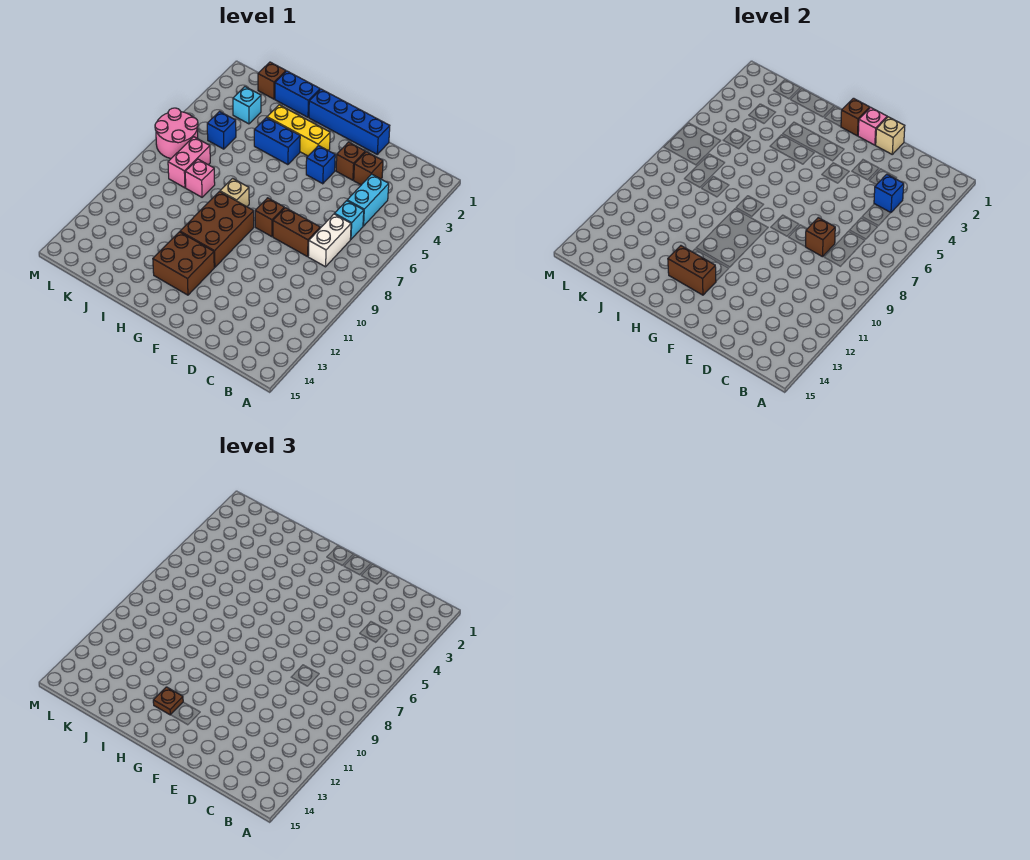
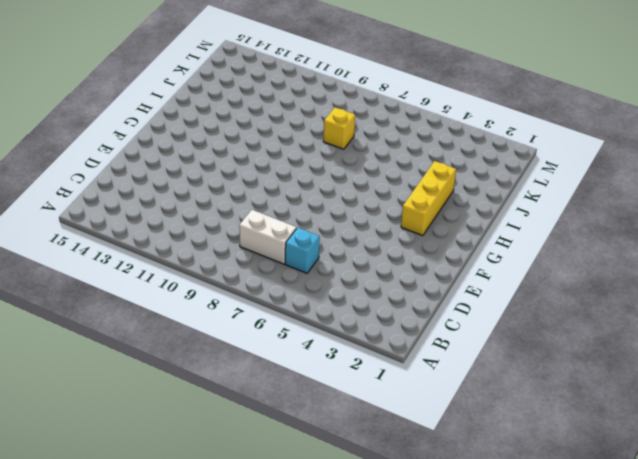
yellow 1x1 brick [323,107,355,149] -> pink 1x1 brick [185,159,215,197]
none -> cyan 1x2 brick [347,174,389,226]
none -> brown 1x1 brick [354,152,383,185]
none -> brown 1x2 brick [273,208,320,257]

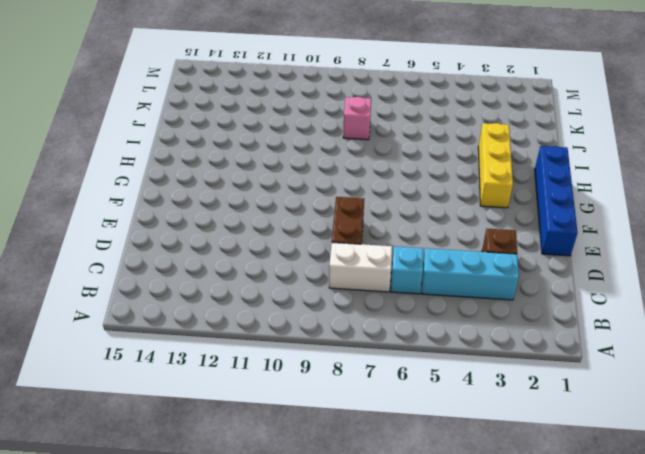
cyan 1x3 brick [422,248,519,300] -> cyan 1x2 brick [347,174,389,226]
none -> brown 1x1 brick [336,142,365,180]
none -> blue 1x1 brick [306,145,335,184]
none -> brown 1x1 brick [255,198,284,237]

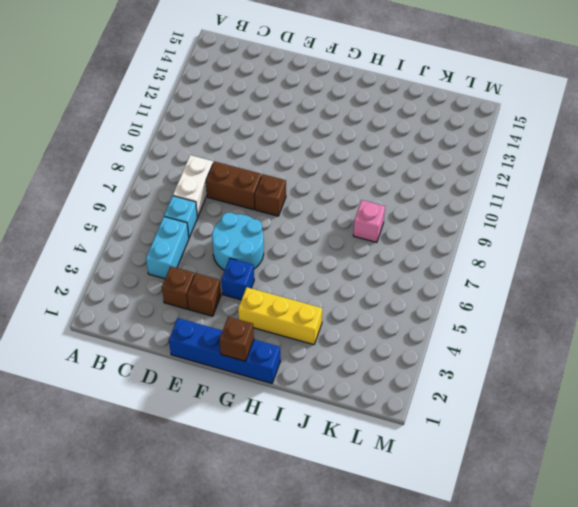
cyan 2x2 round brick [212,212,264,270] -> none
none -> brown 2x3 brick [180,192,254,267]
none -> brown 2x2 brick [153,232,214,295]
none -> blue 1x2 brick [254,117,300,165]

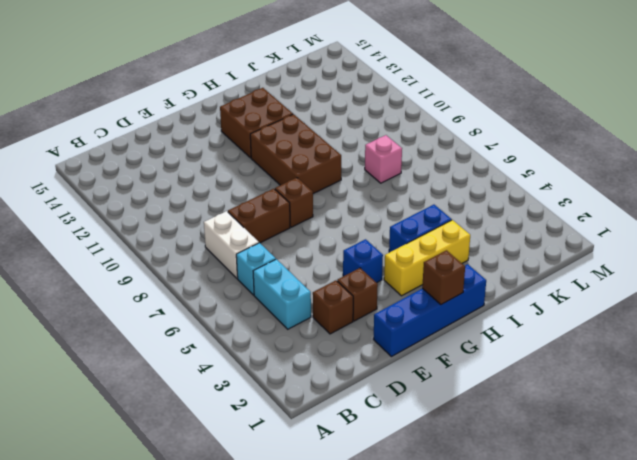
none -> tan 1x1 brick [220,178,249,207]
none -> blue 1x2 brick [275,71,320,117]
none -> brown 1x1 brick [258,62,286,99]

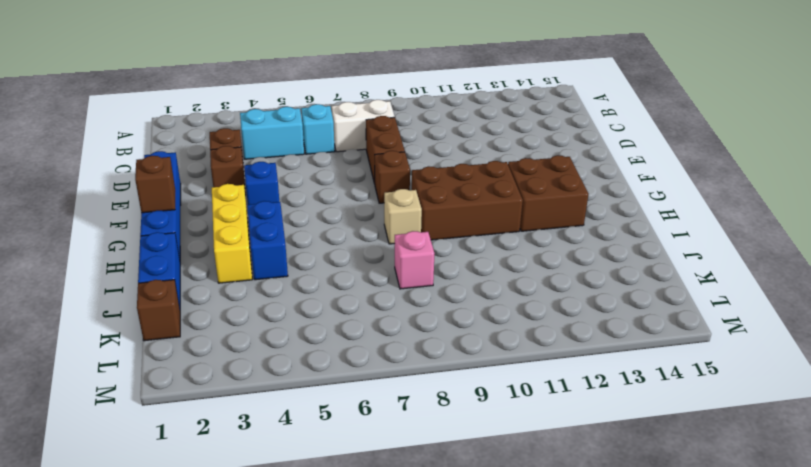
none -> cyan 1x1 brick [233,87,261,124]
none -> blue 1x1 brick [207,111,236,149]
none -> pink 1x2 brick [168,137,210,188]

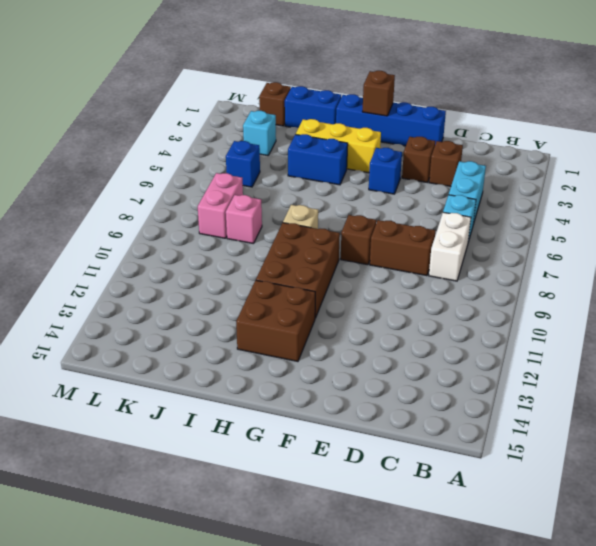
none -> pink 2x2 round brick [155,108,198,159]
none -> blue 1x1 brick [874,174,904,212]
none -> brown 1x1 brick [806,218,835,257]

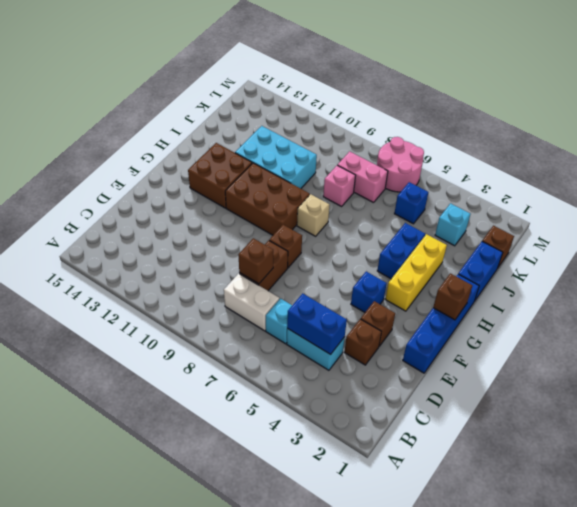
blue 1x2 brick [287,293,347,355] -> blue 1x1 brick [874,174,904,212]
cyan 2x3 brick [235,126,317,189] -> none
none -> tan 1x1 brick [876,117,905,154]
none -> pink 1x1 brick [858,107,887,145]
none -> brown 1x2 brick [668,246,716,295]

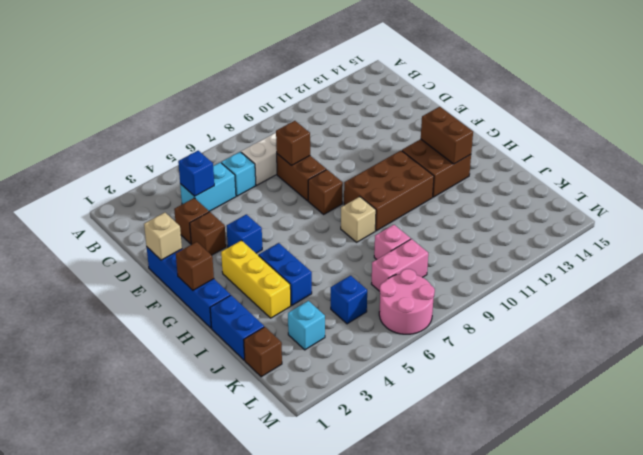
none -> pink 1x1 brick [858,107,887,145]
none -> brown 1x1 plate [153,687,183,715]

